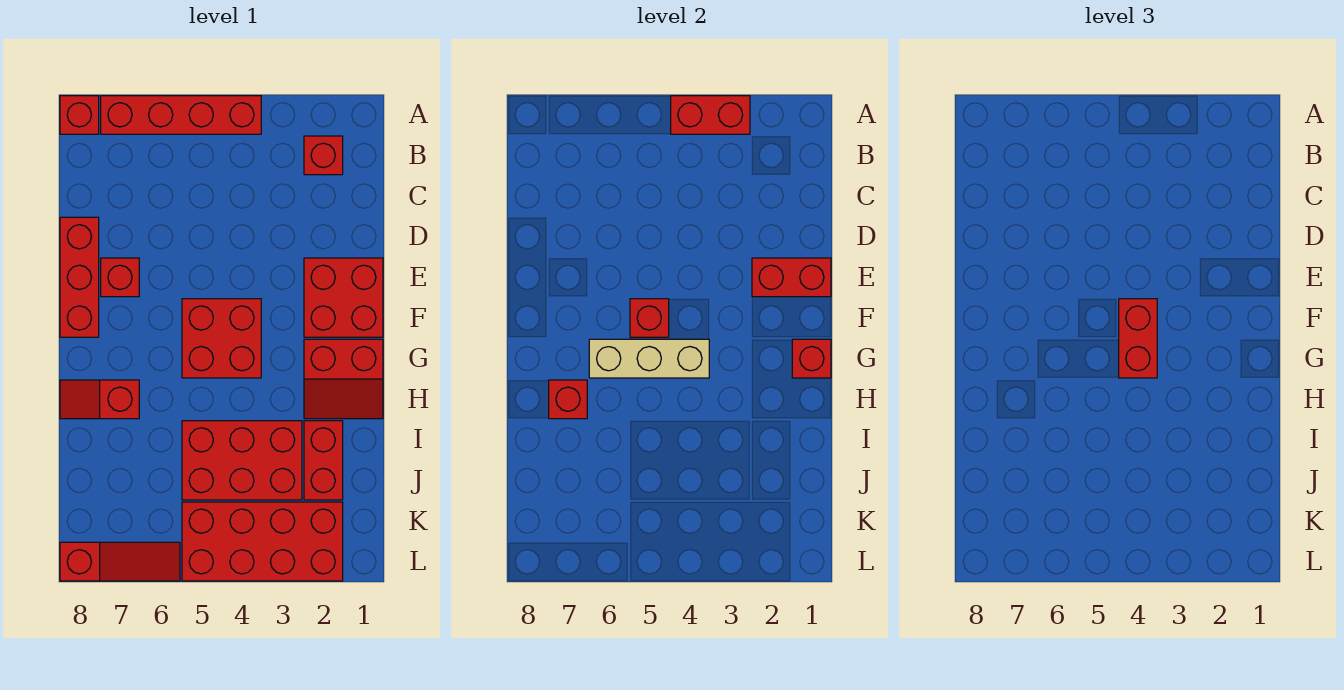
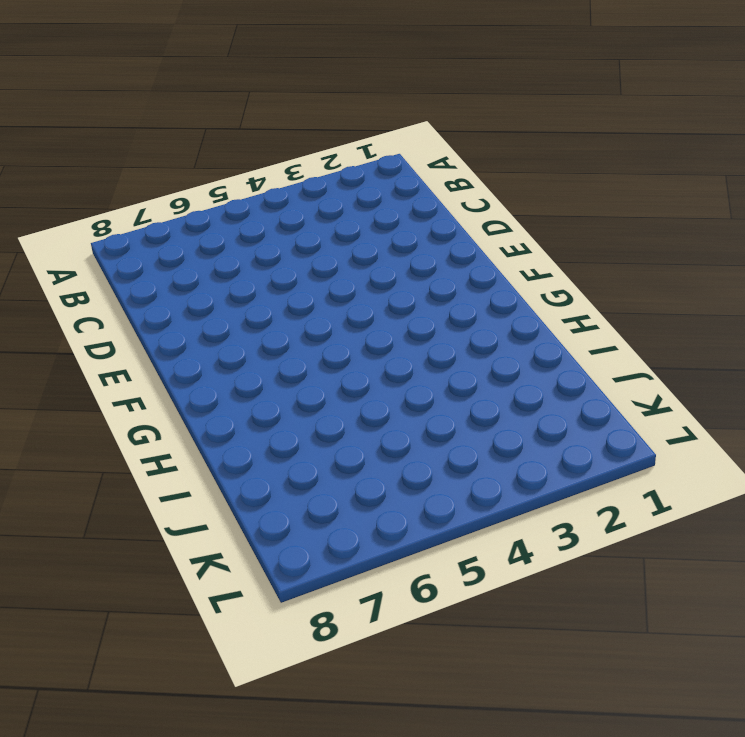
none -> red 1x4 brick [101,96,261,134]
none -> red 1x1 brick [60,96,99,134]
none -> red 1x1 brick [304,136,343,175]

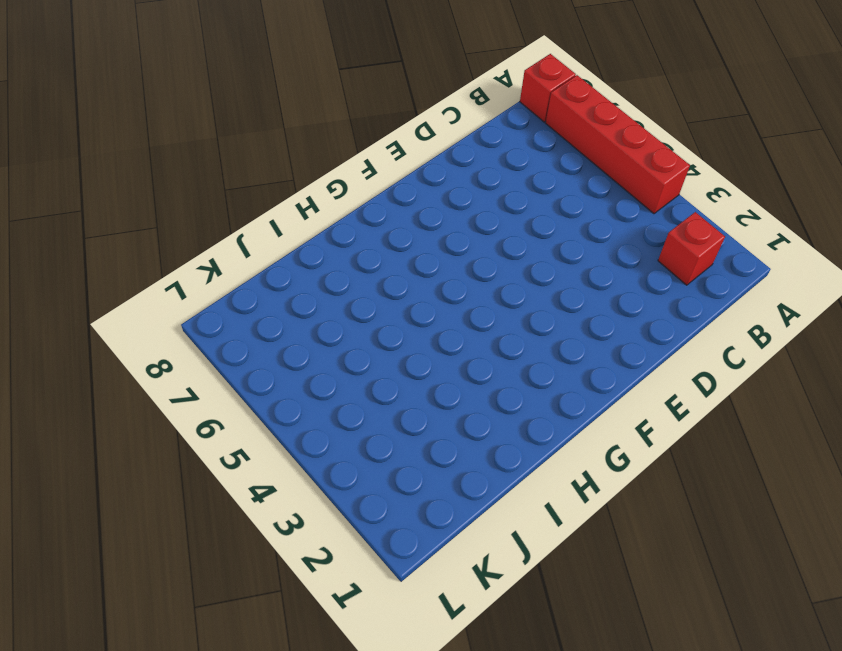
none -> red 1x3 brick [60,217,99,337]
none -> red 2x2 brick [304,258,383,337]
none -> red 1x1 brick [101,258,139,297]

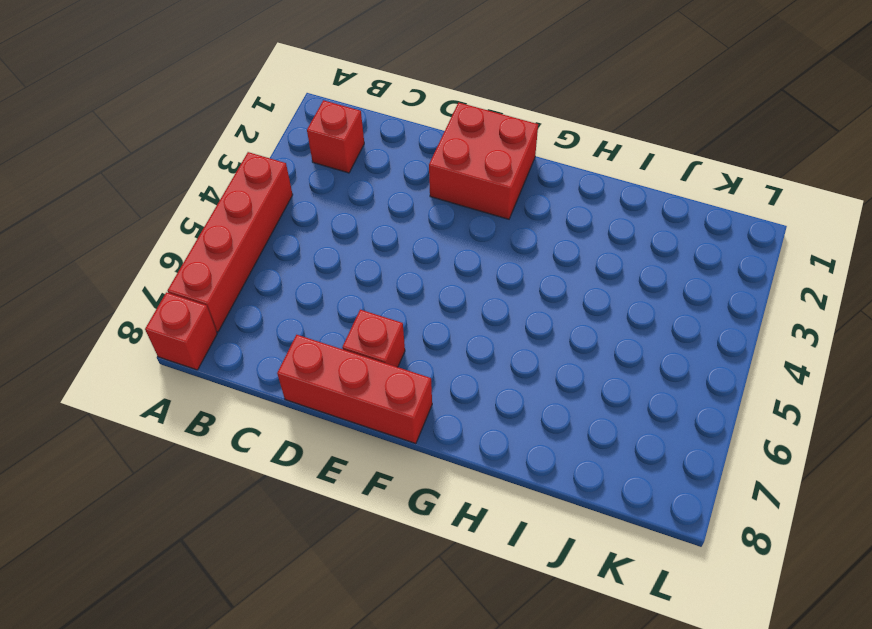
none -> red 2x2 brick [182,299,261,378]
none -> red 2x2 slope [304,339,383,419]
none -> red 1x2 slope [60,380,139,419]

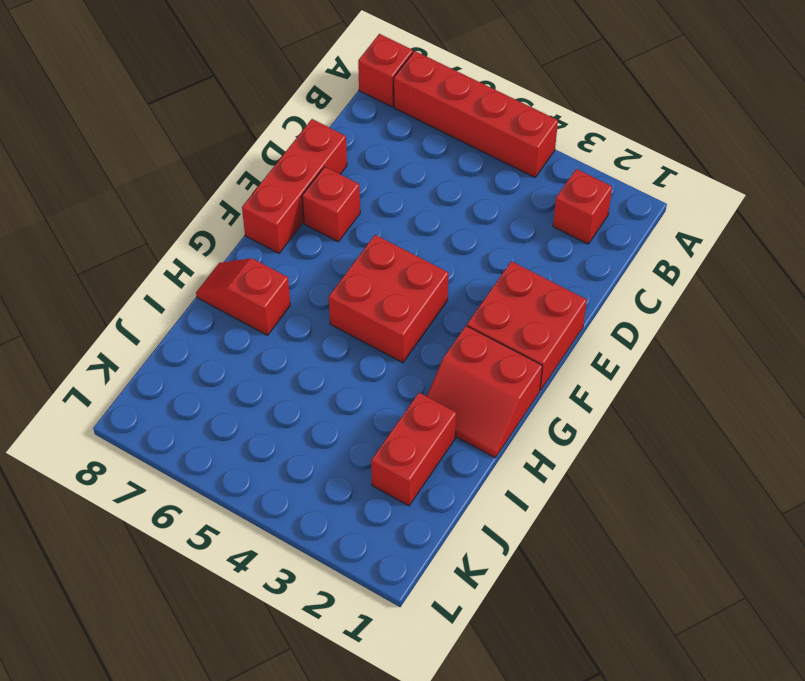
none -> red 2x3 brick [182,421,302,500]
none -> red 2x4 brick [182,502,343,581]
none -> red 1x3 slope [60,542,180,581]

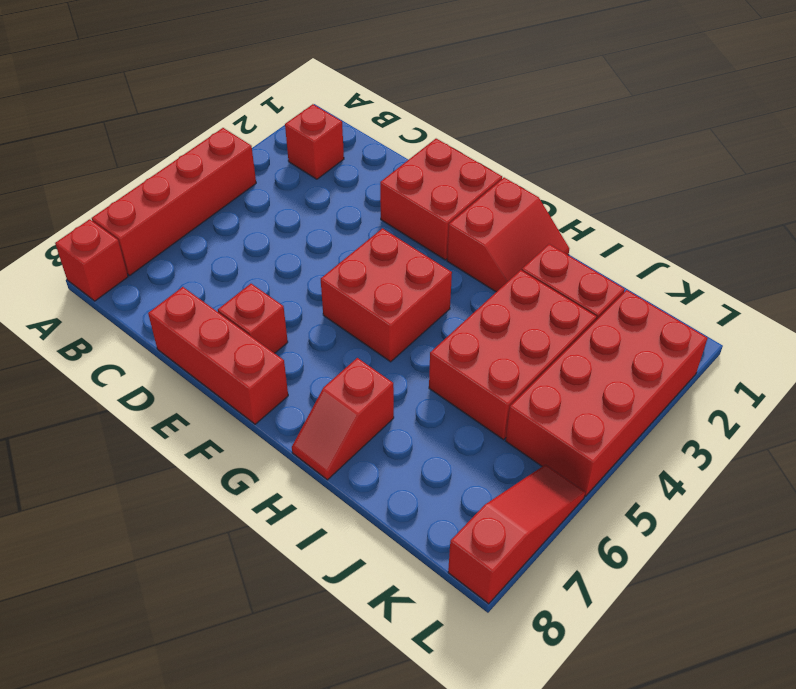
none -> red 1x2 brick [671,96,750,134]
none -> red 1x2 brick [752,258,831,297]
none -> red 1x1 brick [630,299,669,337]

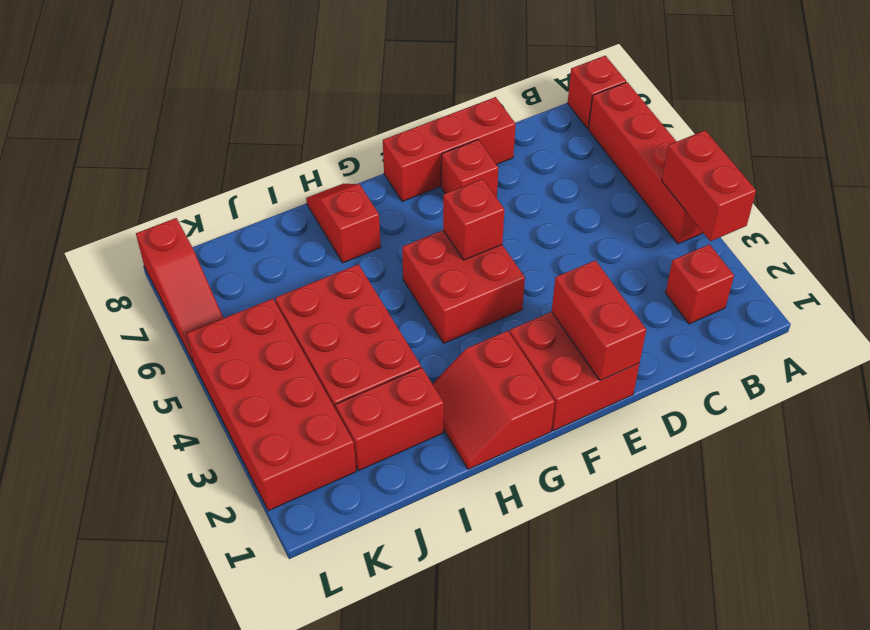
none -> red 1x1 brick [792,339,831,378]
none -> tan 1x3 brick [589,339,709,378]
none -> red 1x1 brick [549,380,587,419]

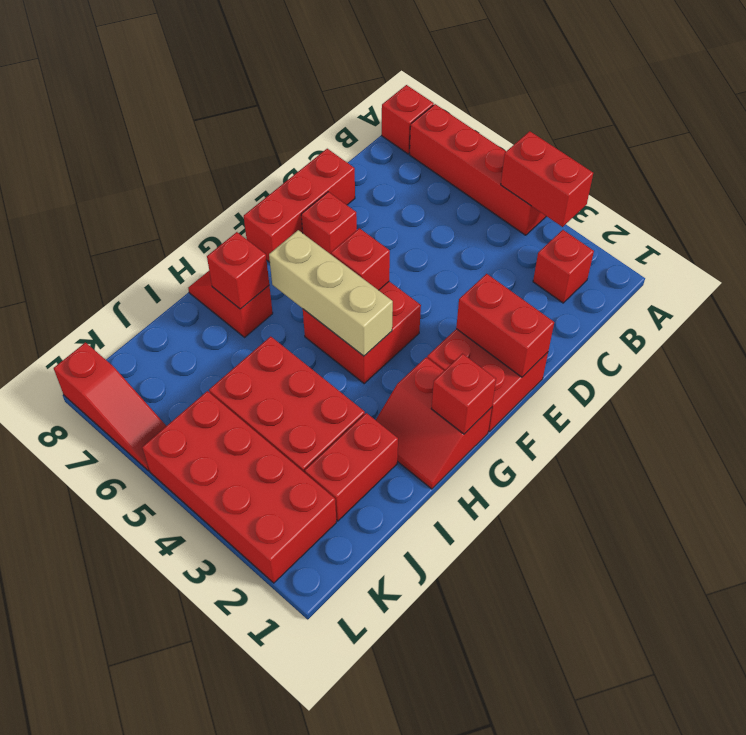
none -> red 1x2 brick [1119,299,1157,378]

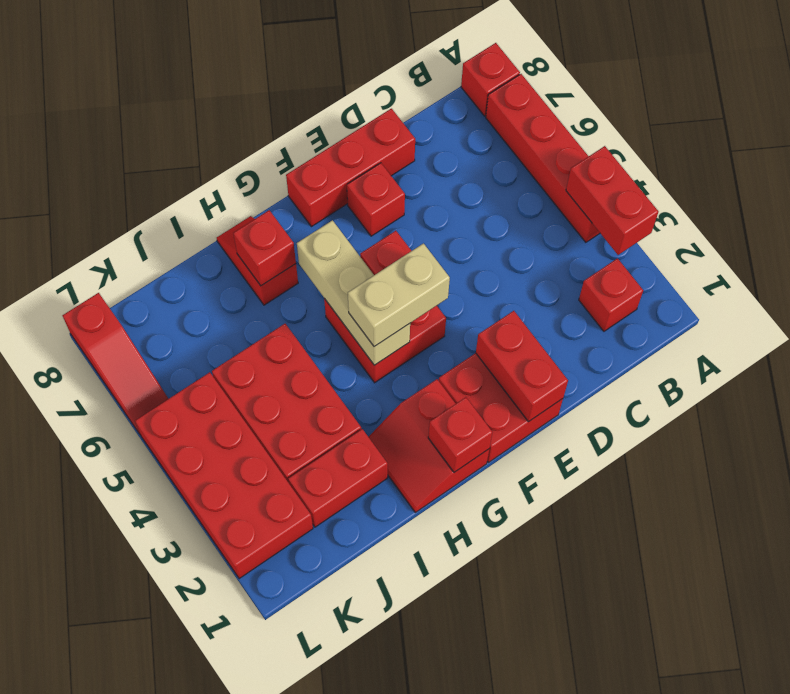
tan 1x2 brick [348,244,450,347] -> red 1x2 brick [1119,299,1157,378]

